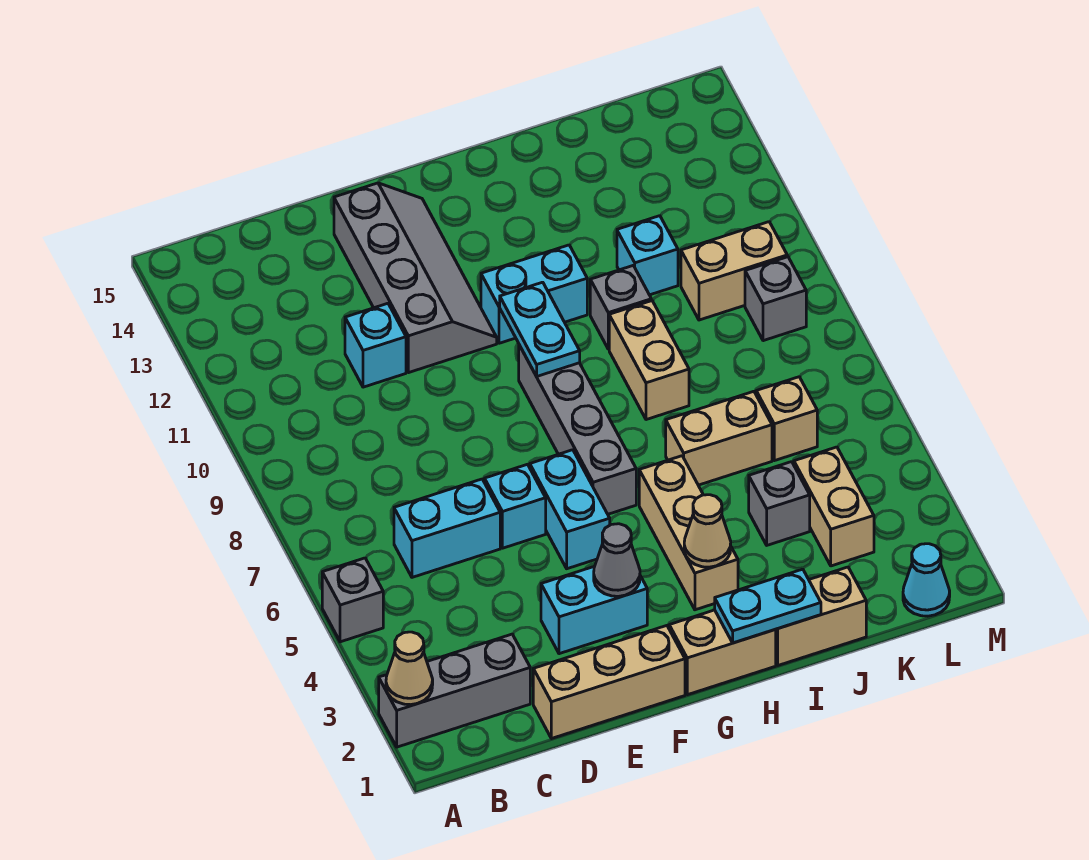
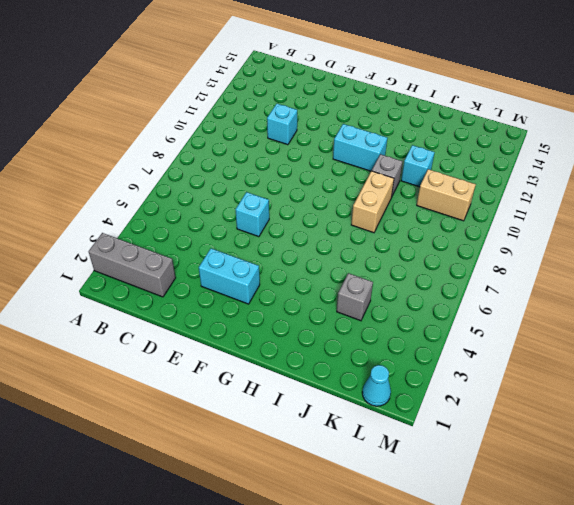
none -> grey 1x1 brick [322,558,383,642]
none -> cyan 1x2 brick [394,479,500,577]
none -> tan 1x3 brick [533,626,685,739]

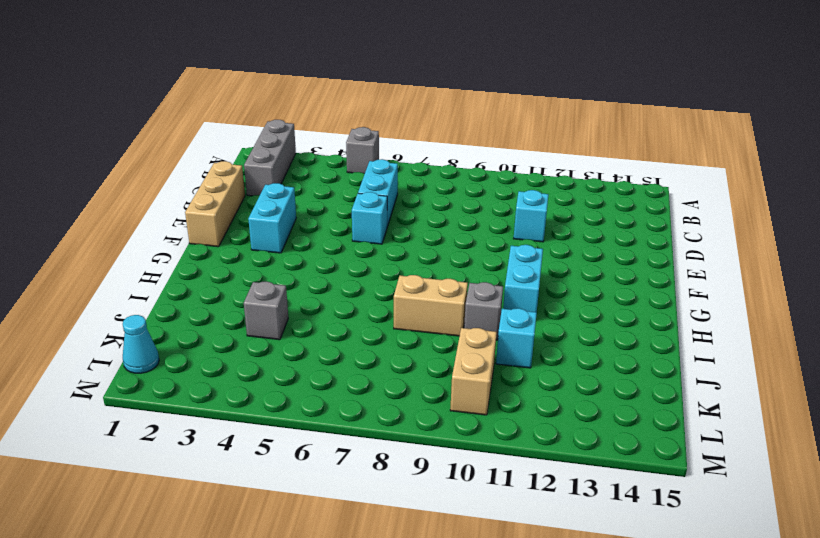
none -> grey 2x4 slope [334,183,497,373]
none -> cyan 1x2 brick [530,450,610,569]
none -> tan 1x2 brick [669,610,776,695]

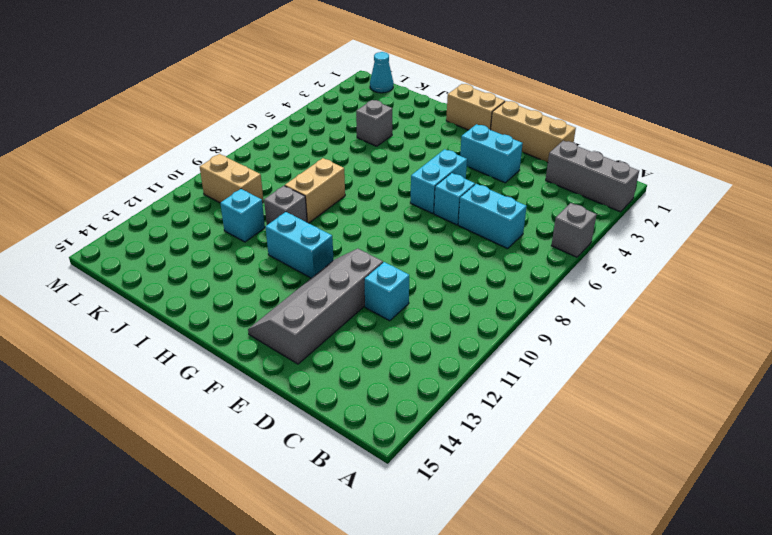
none -> grey 1x4 brick [519,345,636,514]
none -> tan 1x3 brick [639,456,738,610]
none -> tan 1x2 brick [775,567,866,665]

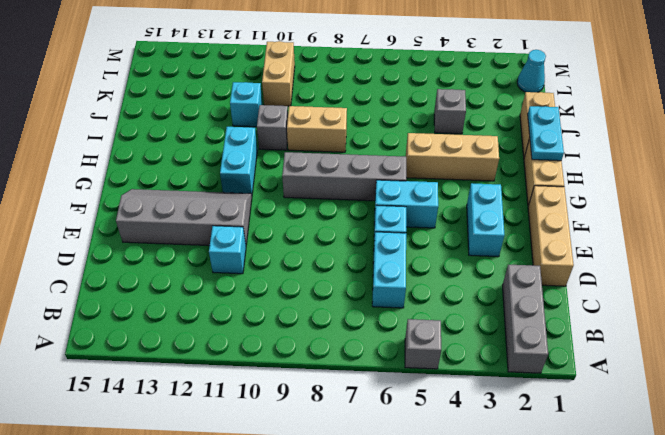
none -> tan 1x2 brick [666,391,772,485]
none -> tan 1x2 brick [794,447,874,566]
none -> tan 1x1 brick [756,377,817,461]

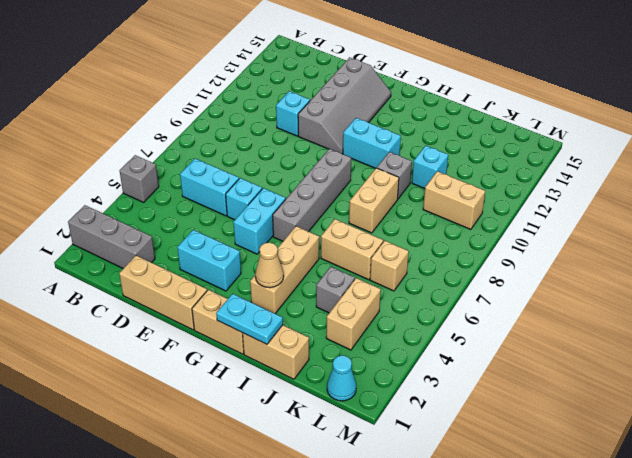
none -> grey 1x1 brick [745,257,806,341]
none -> tan 1x1 cone [386,632,433,705]
none -> grey 1x1 cone [594,524,640,596]

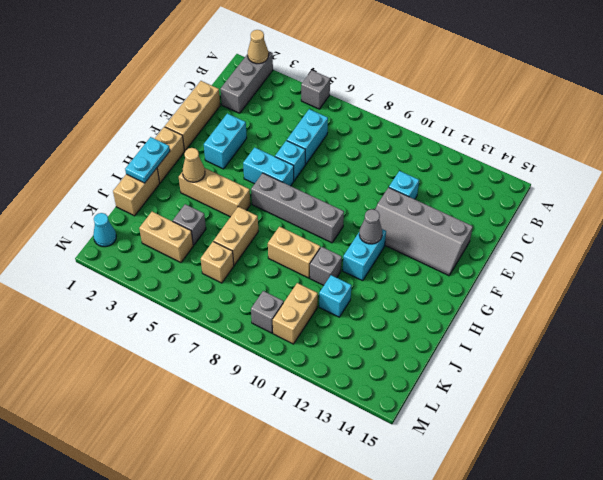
grey 1x1 cone [359,209,382,244] -> grey 1x1 cone moved to [594,524,640,596]
none -> cyan 1x2 plate [500,282,580,376]

